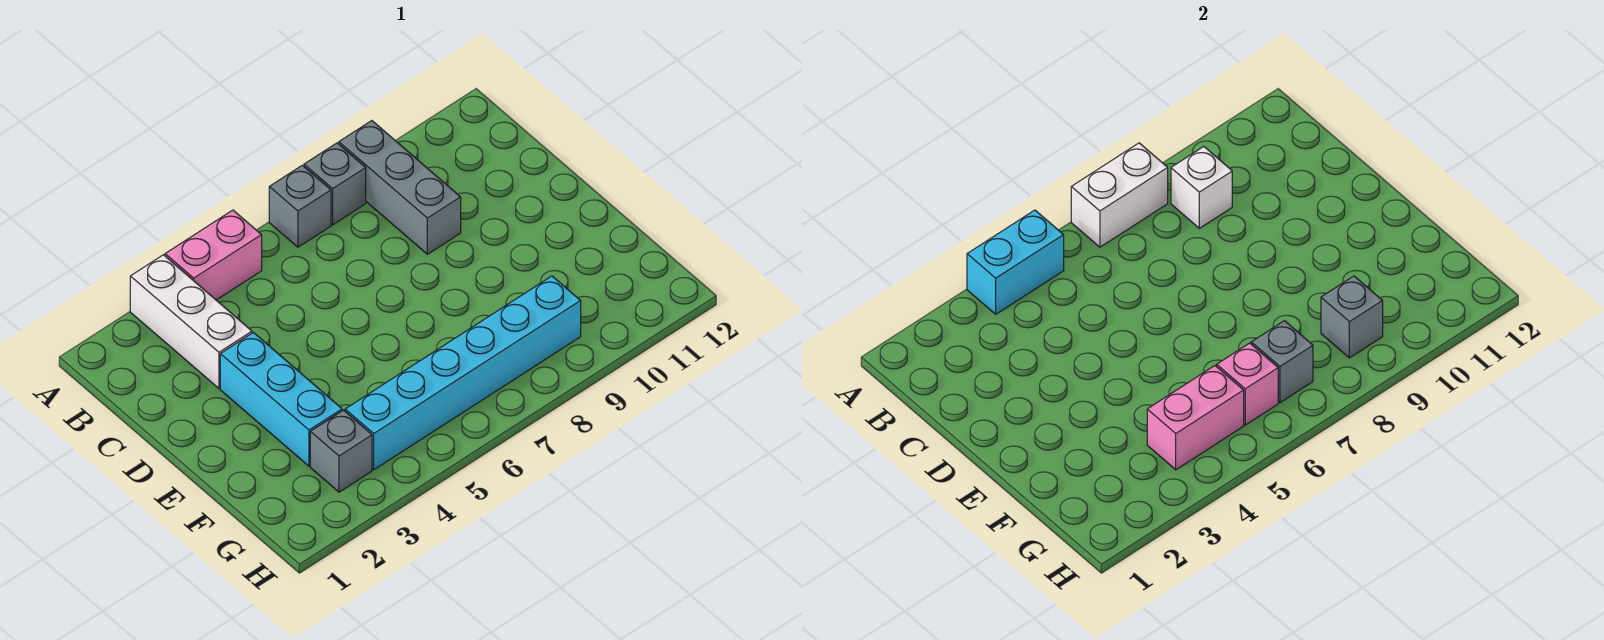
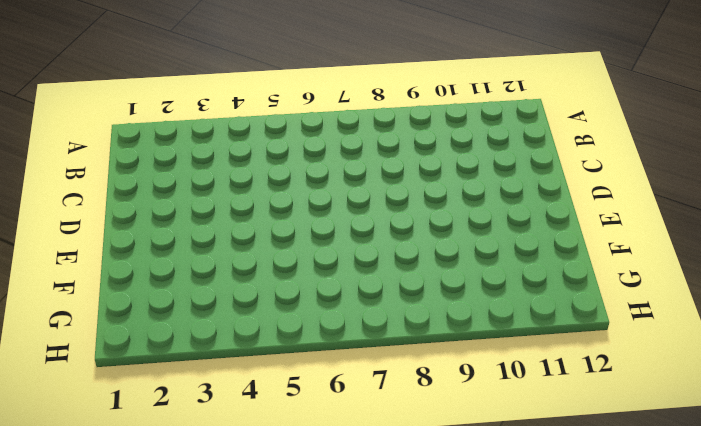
none -> white 1x3 brick [130,255,252,388]
none -> pink 1x2 brick [165,210,262,300]
none -> grey 1x1 brick [269,165,331,247]

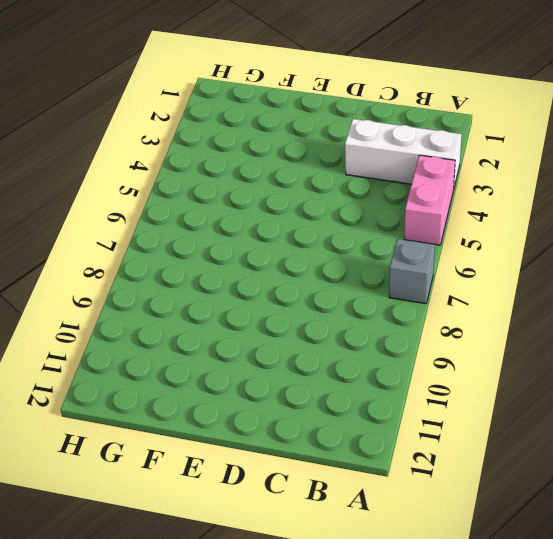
none -> grey 1x1 brick [304,143,366,225]
none -> grey 1x3 brick [339,121,461,254]
none -> cyan 1x3 brick [220,333,342,466]

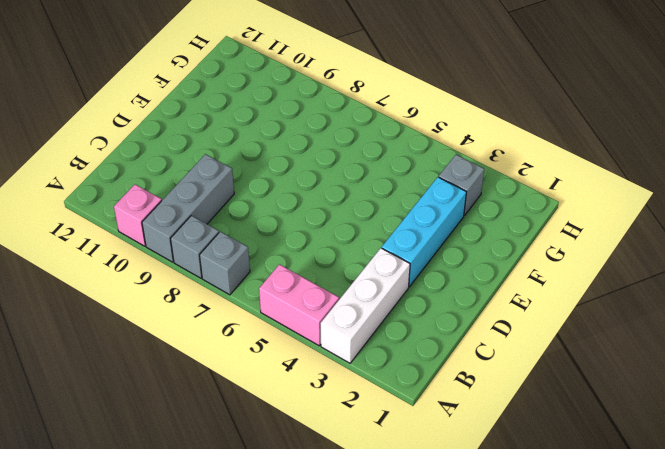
pink 1x1 brick [114,185,162,246] -> pink 1x1 brick moved to [1217,343,1278,425]
none -> cyan 1x6 brick [345,276,581,470]
none -> cyan 1x2 brick [967,210,1064,314]
none -> white 1x2 brick [1071,143,1168,247]

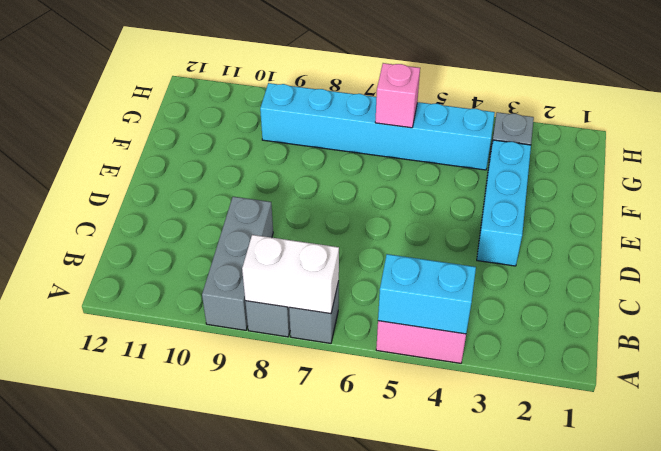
none -> white 1x3 brick [130,255,252,388]
none -> white 1x1 brick [1171,147,1232,228]
none -> pink 1x2 brick [1147,366,1244,470]

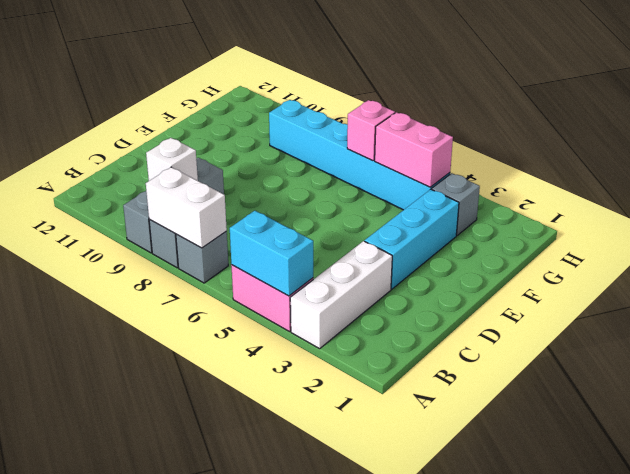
none -> grey 1x1 brick [1251,321,1313,403]
none -> grey 1x1 brick [1321,276,1383,358]

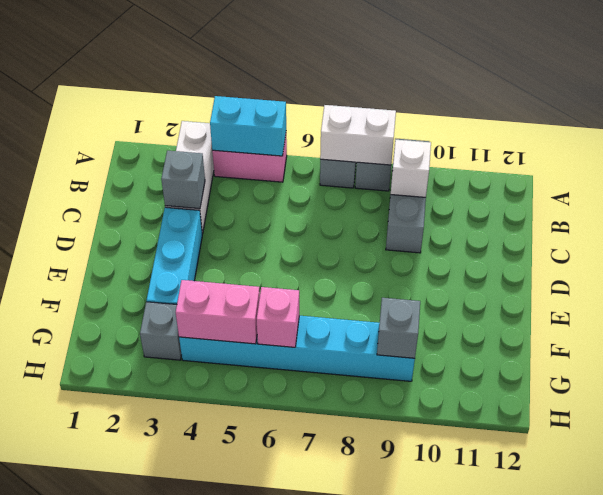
grey 1x1 brick [161,151,205,209] -> grey 1x1 brick moved to [1251,321,1313,403]

